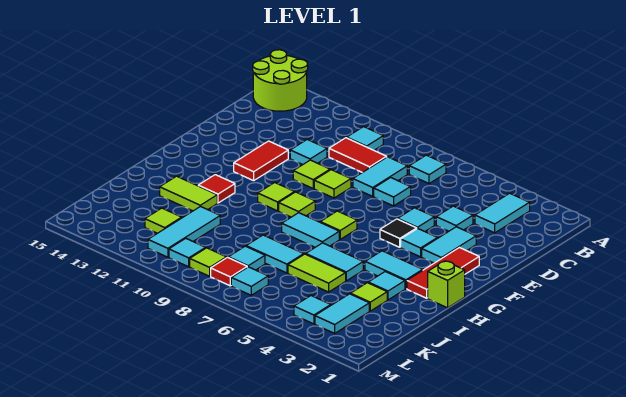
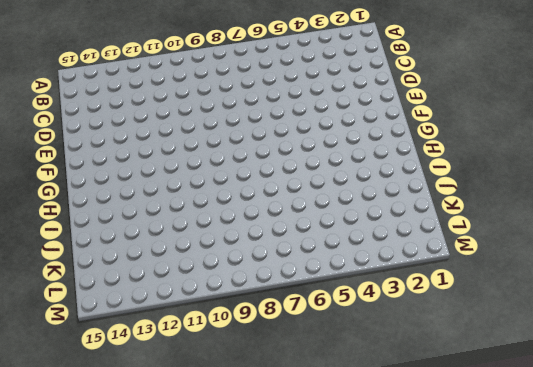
none -> lime 2x2 round brick [253,50,308,111]
none -> cyan 1x2 tile [475,193,530,233]
none -> cyan 1x1 tile [409,155,446,184]
none -> cyan 1x1 tile [347,127,383,150]

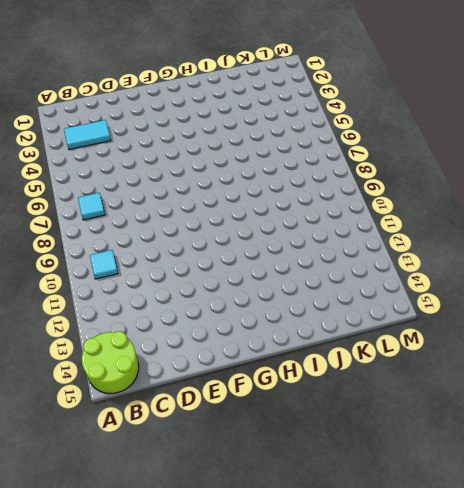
none -> cyan 1x2 tile [353,157,407,196]
none -> red 1x2 tile [329,138,386,172]
none -> cyan 1x1 tile [436,206,473,231]
none -> cyan 1x1 tile [374,178,411,206]

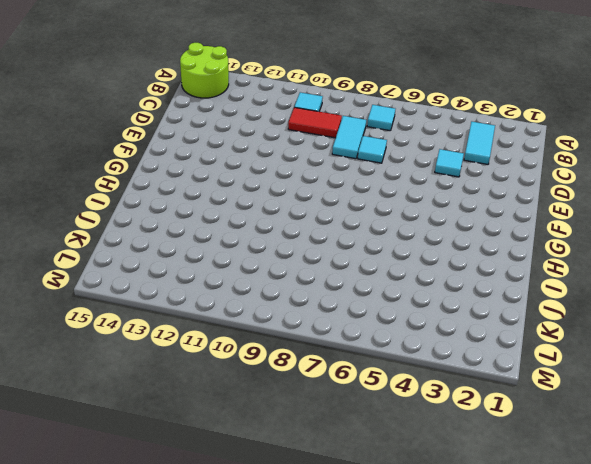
none -> cyan 1x1 tile [290,139,327,165]
none -> cyan 1x2 tile [422,227,476,263]
none -> cyan 1x1 tile [398,208,434,231]
none -> lime 1x1 tile [314,170,351,198]

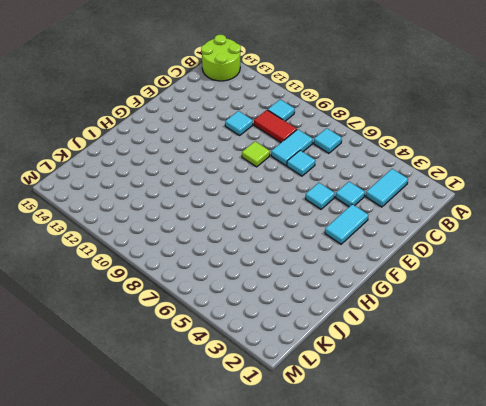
none -> lime 1x1 tile [293,160,330,188]
none -> red 1x2 tile [234,141,288,181]
none -> red 1x3 tile [407,248,479,298]
none -> cyan 1x1 tile [401,228,438,257]

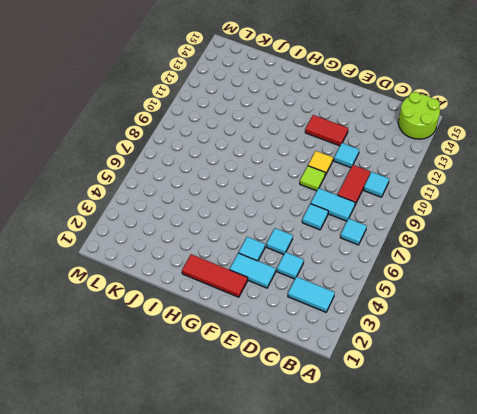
yellow 1x1 tile [308,151,333,175] -> lime 1x1 tile [293,160,330,188]
none -> black 1x1 tile [380,219,417,247]
none -> lime 1x1 tile [320,211,357,239]
none -> lime 1x1 tile [279,192,315,217]
none -> lime 1x1 tile [258,183,295,211]

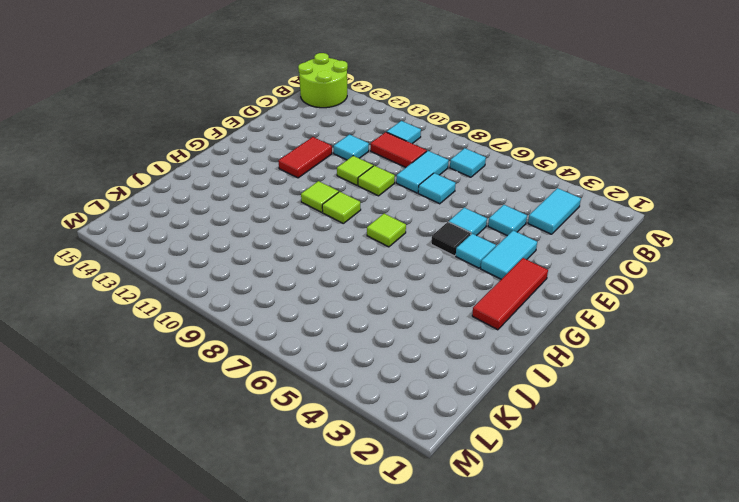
none -> lime 1x1 brick [428,261,465,308]
none -> cyan 1x2 tile [365,251,423,289]
none -> cyan 1x2 tile [282,213,339,247]
none -> red 1x1 tile [198,175,235,203]

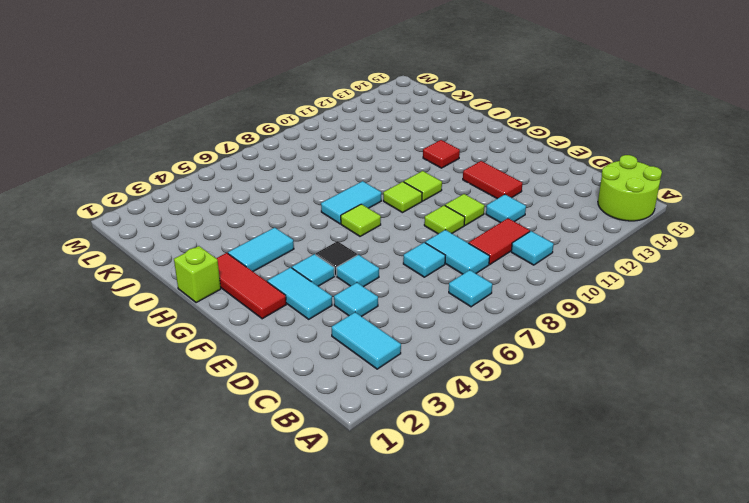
none -> cyan 1x1 tile [368,272,405,300]
none -> cyan 1x2 tile [306,243,363,281]
none -> lime 1x2 tile [160,176,217,211]
none -> lime 1x1 tile [350,283,387,311]

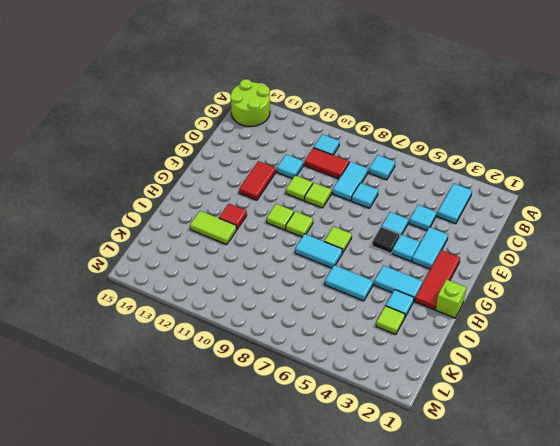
none -> lime 1x2 tile [288,254,346,292]
none -> cyan 1x2 tile [246,235,304,273]
none -> cyan 1x3 tile [148,206,220,257]
none -> cyan 1x2 tile [315,294,369,333]

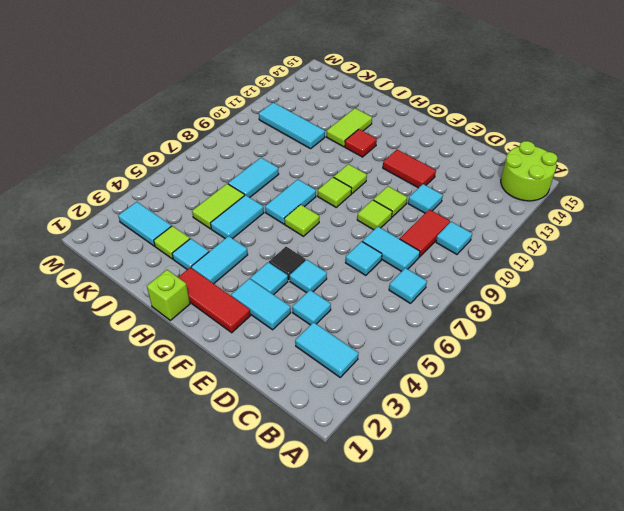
none -> cyan 1x1 tile [228,246,265,270]
none -> lime 1x1 tile [145,208,182,233]
none -> cyan 1x1 tile [294,296,331,324]
none -> cyan 1x1 tile [231,267,268,295]

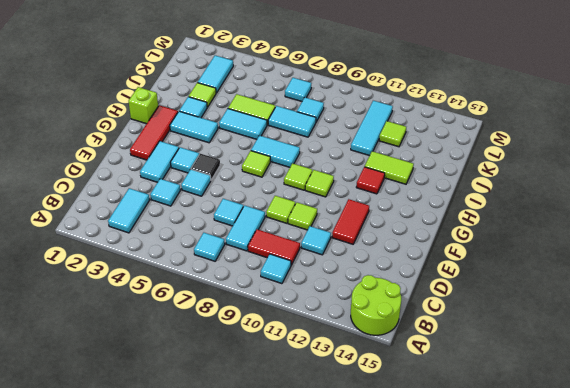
none -> cyan 1x1 tile [294,296,331,324]
none -> red 1x1 tile [211,257,247,286]
none -> lime 1x1 tile [190,248,226,276]
none -> cyan 1x1 tile [169,238,205,267]

